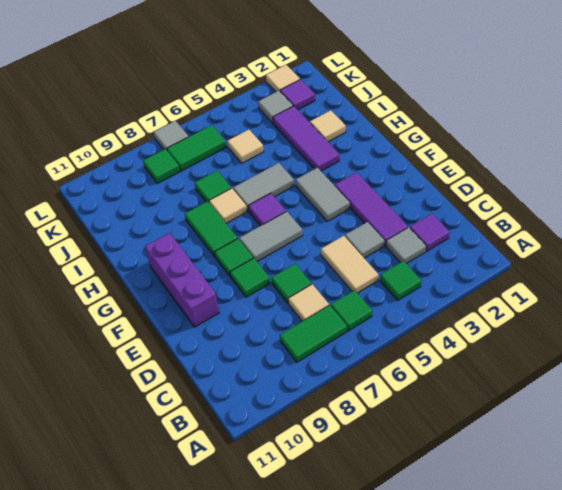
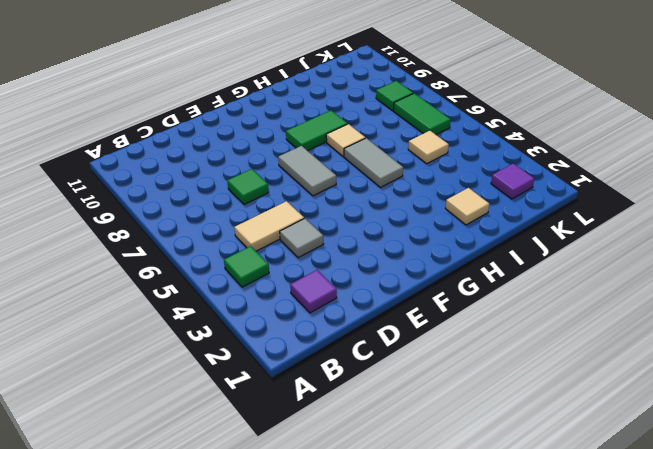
none -> green 1x1 tile [331,290,372,331]
none -> green 1x2 tile [280,305,347,362]
none -> grey 1x1 tile [386,227,426,264]

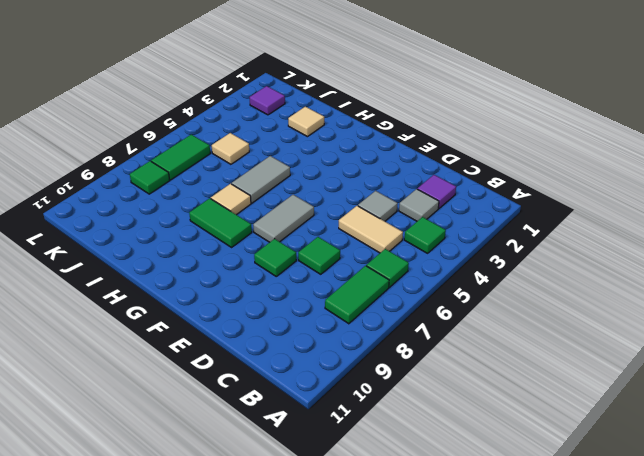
none -> tan 1x1 tile [288,284,329,321]
none -> purple 1x3 tile [335,172,408,246]
none -> purple 1x3 brick [145,233,219,327]

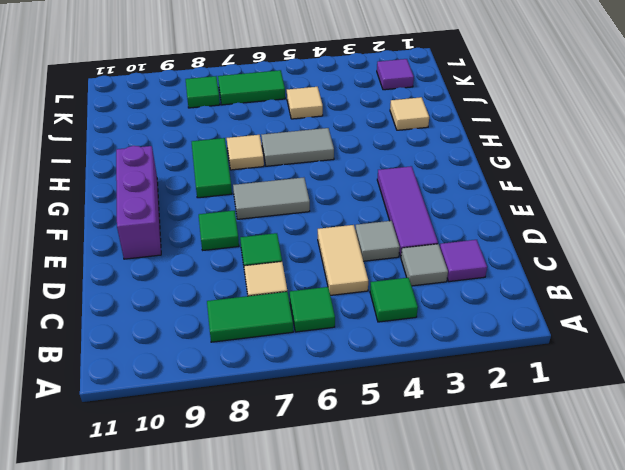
none -> grey 1x2 tile [296,168,350,221]
none -> green 1x1 tile [215,239,253,277]
none -> purple 1x1 tile [248,193,286,226]

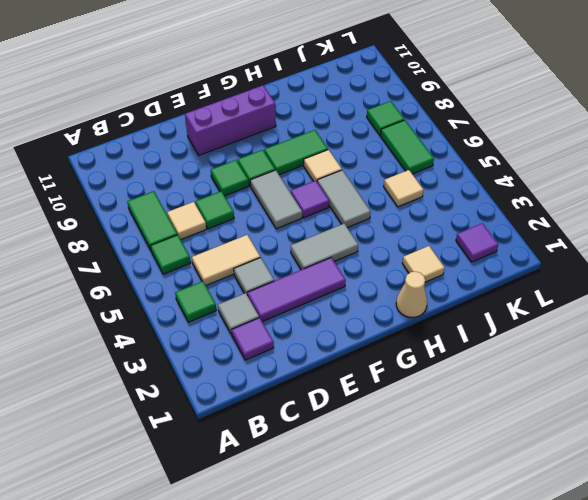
tan 1x1 cone [396,271,427,317] -> none
none -> purple 1x3 tile [273,106,339,171]
none -> green 1x1 tile [195,171,231,202]
none -> grey 1x1 tile [258,91,293,123]

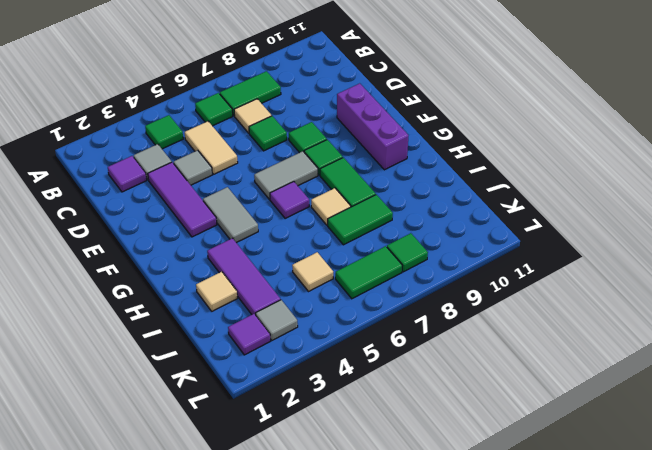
green 1x2 tile [328,195,393,245] -> green 1x1 tile [195,171,231,202]
none -> grey 1x2 tile [233,163,294,211]
none -> tan 1x1 tile [266,65,300,92]
none -> grey 1x1 tile [154,121,188,150]

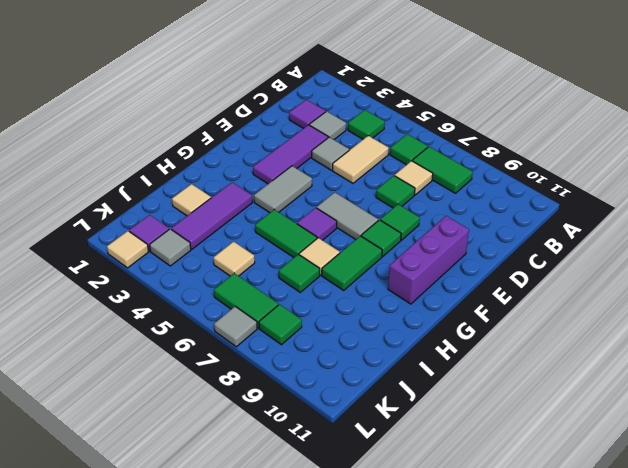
green 1x2 tile [255,209,317,257] -> grey 1x2 tile [233,163,294,211]

